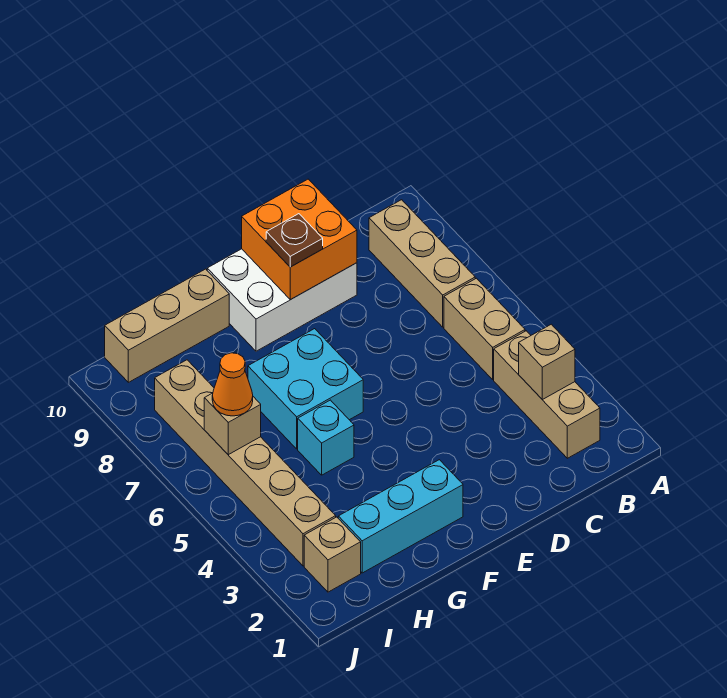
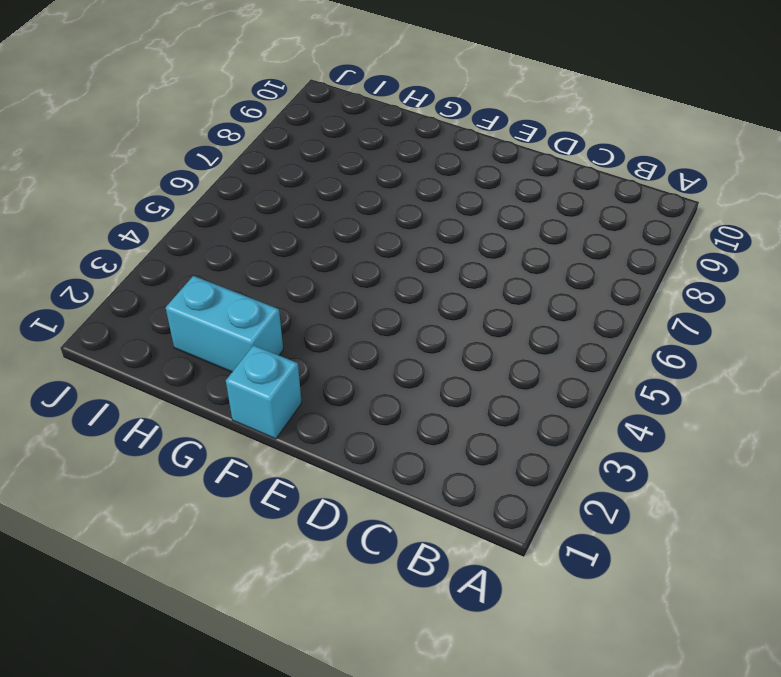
cyan 1x1 brick [226,345,302,439] -> cyan 1x1 brick moved to [298,400,354,475]
cyan 1x2 brick [166,276,283,372] -> cyan 1x3 brick [338,460,463,573]
none -> tan 1x3 brick [494,331,600,458]
none -> tan 1x2 brick [444,278,525,379]
none -> tan 1x3 brick [369,200,475,327]

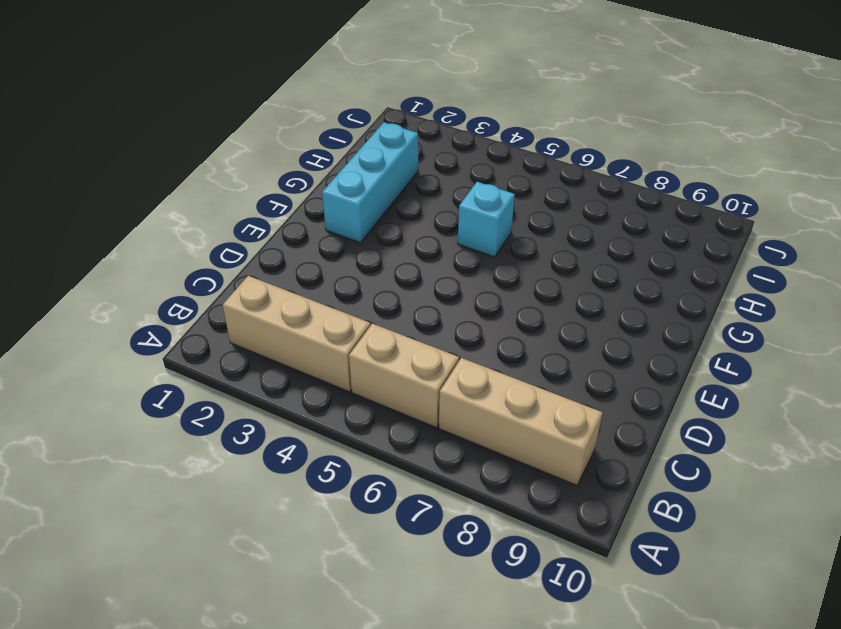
none -> white 2x3 brick [207,249,357,351]
none -> cyan 2x2 brick [248,329,363,449]
none -> tan 1x3 brick [105,269,229,382]

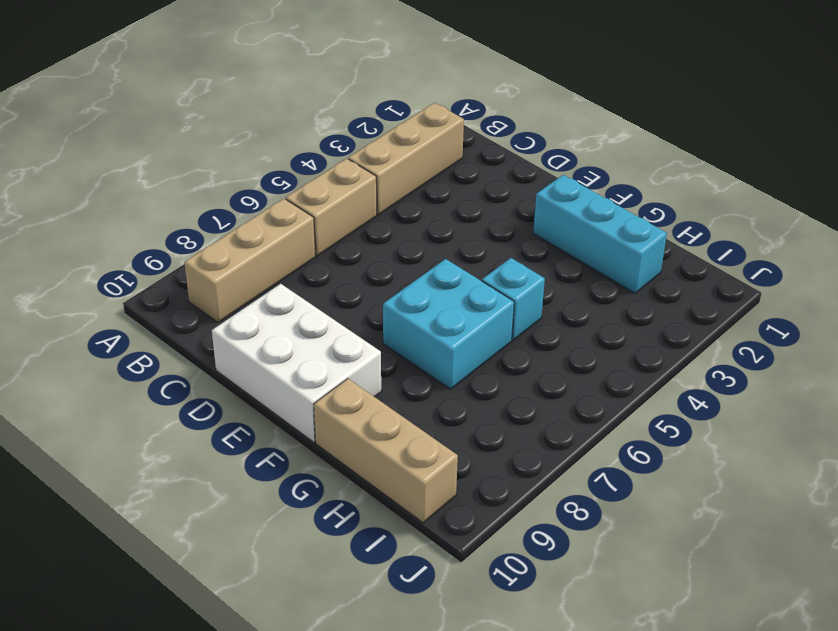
none -> tan 1x1 brick [304,517,361,592]
none -> tan 1x6 brick [155,360,336,566]
none -> tan 1x1 brick [519,324,575,400]

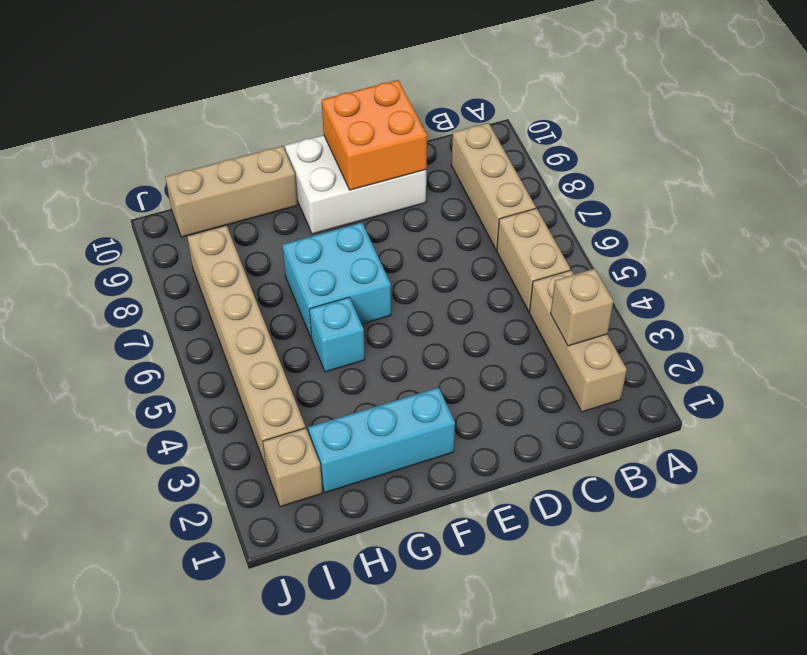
none -> tan 1x1 brick [204,393,261,455]
none -> brown 1x1 plate [266,214,323,267]
none -> orange 1x1 cone [212,353,253,416]

